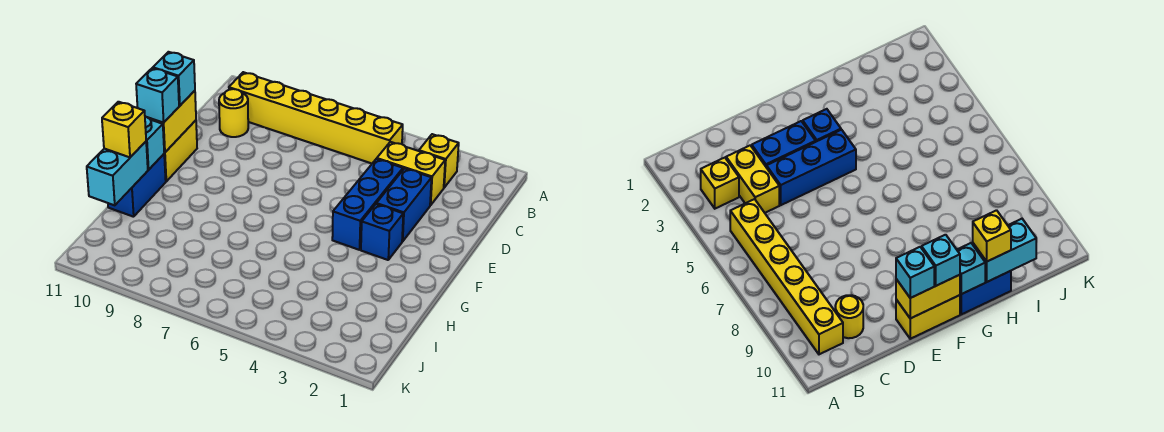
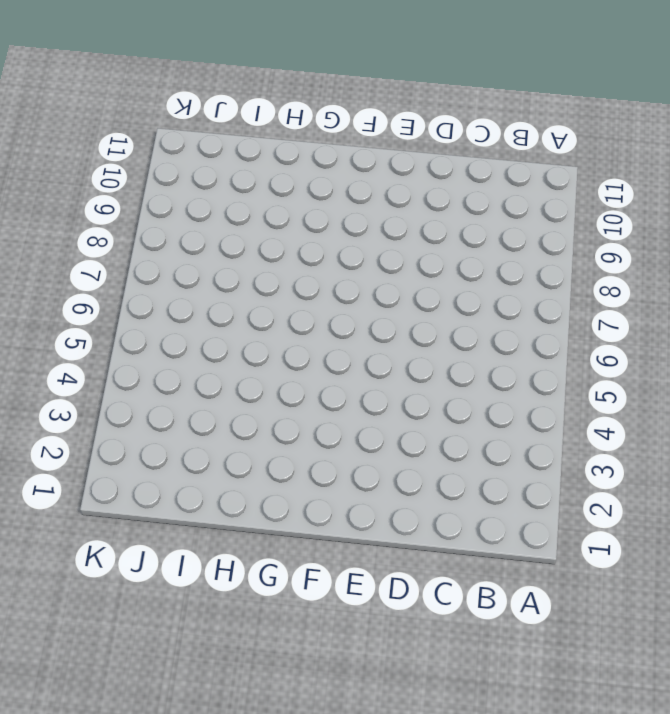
none -> yellow 1x1 brick [419,134,459,188]
none -> yellow 1x6 brick [229,72,403,164]
none -> yellow 1x2 brick [377,142,445,205]

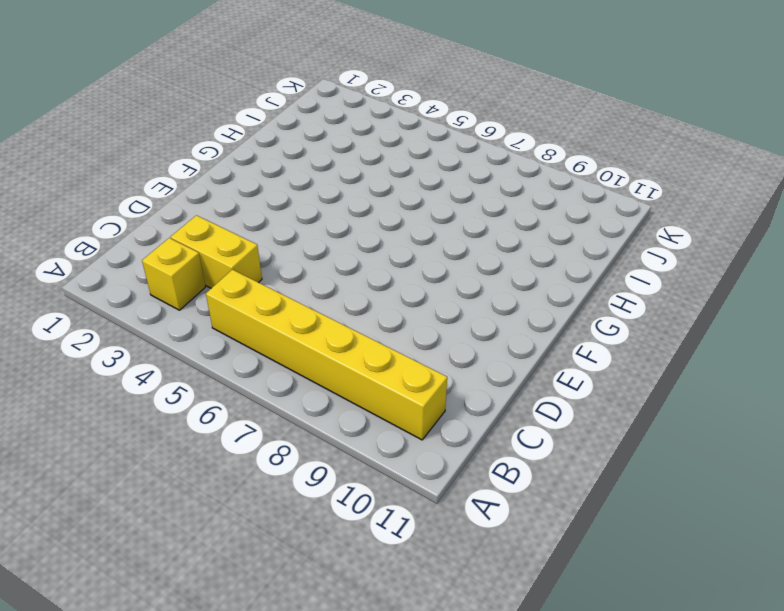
none -> yellow 1x1 round brick [219,89,248,137]
none -> blue 1x2 brick [376,168,432,241]
none -> blue 1x3 brick [332,159,403,250]

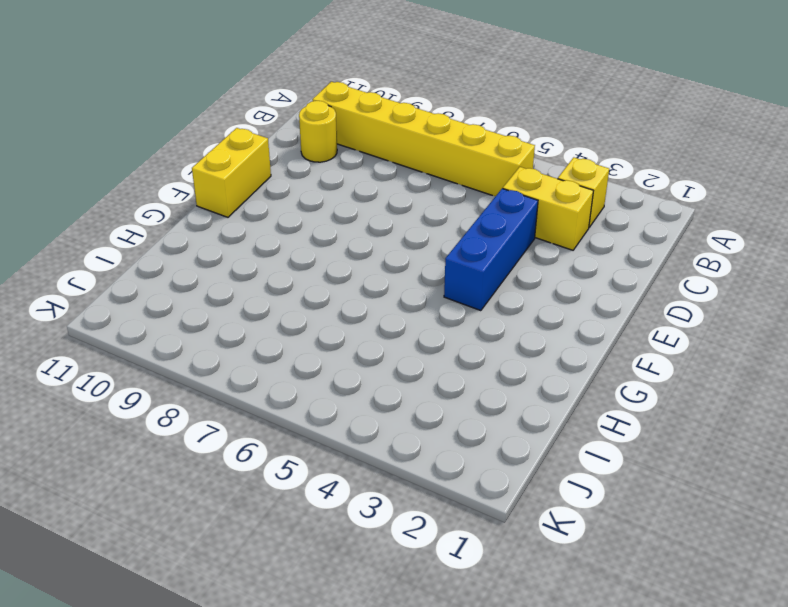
none -> blue 1x2 brick [376,168,432,241]
none -> blue 1x1 brick [361,204,403,260]
none -> blue 1x2 brick [108,154,166,217]

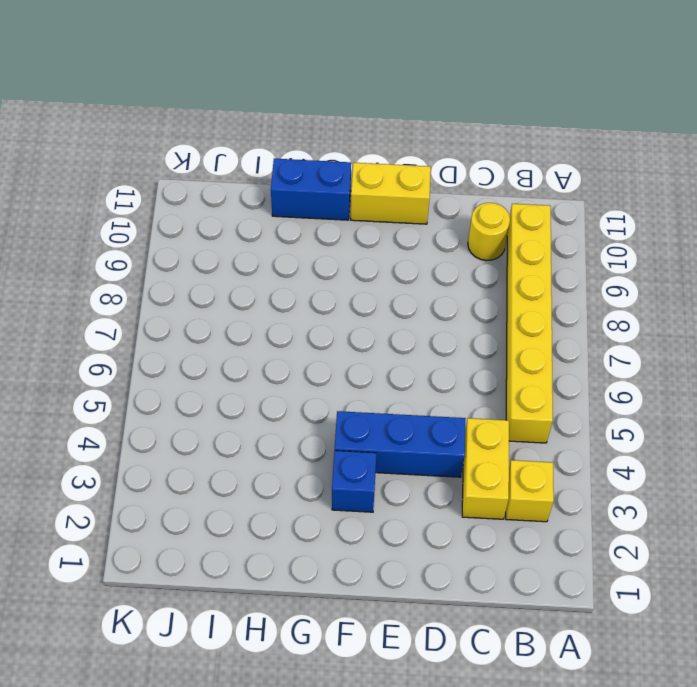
none -> blue 1x2 brick [376,168,432,241]
none -> yellow 1x2 brick [149,91,196,152]
none -> cyan 1x1 brick [145,117,165,170]

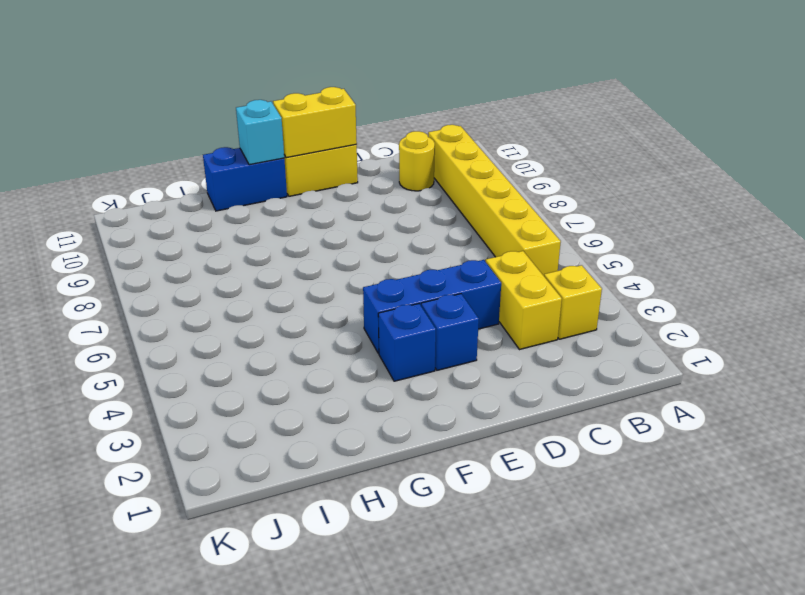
blue 1x1 brick [421,294,479,370] -> blue 1x2 brick [376,168,432,241]
none -> cyan 1x2 brick [87,142,148,205]
none -> cyan 1x1 brick [153,52,195,106]
none -> cyan 1x1 brick [136,68,179,123]

